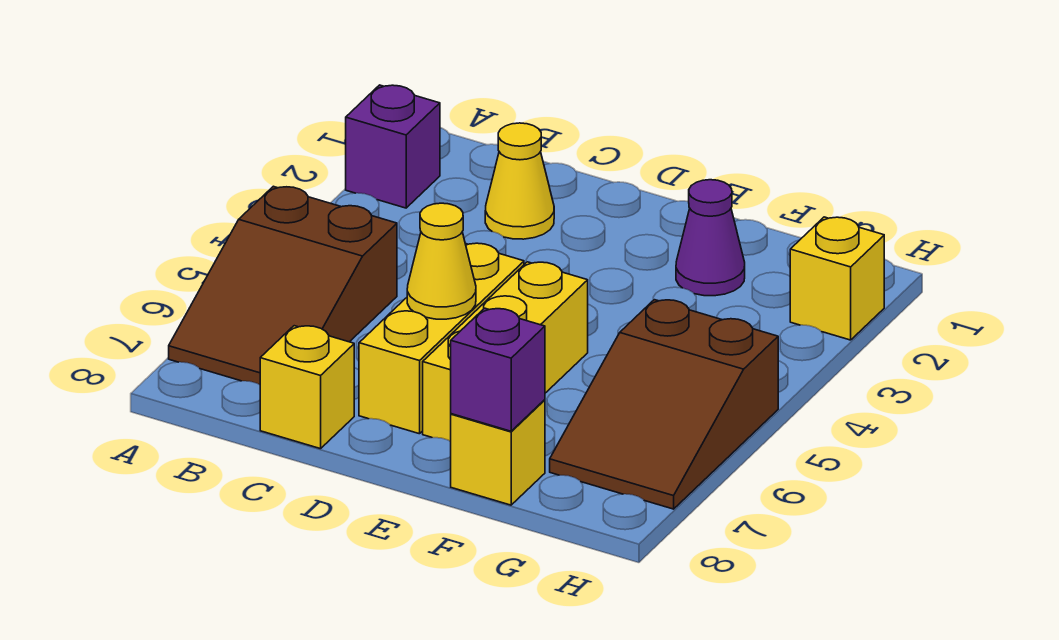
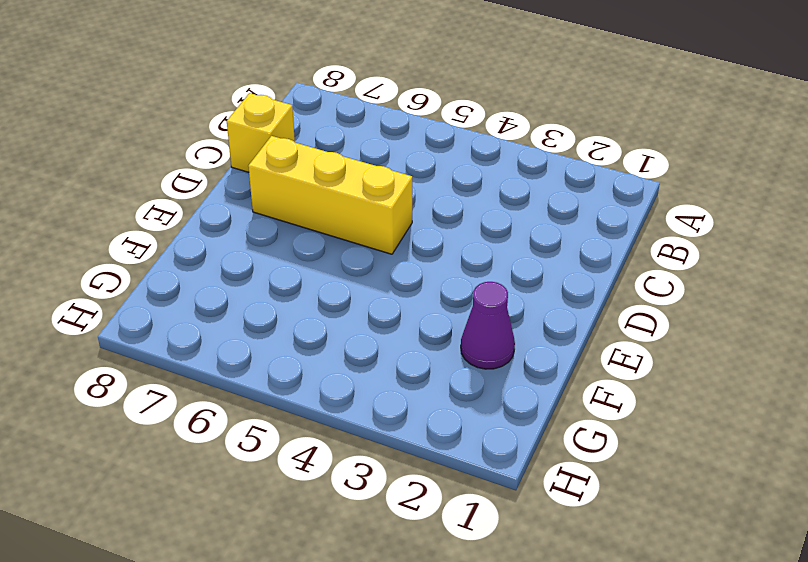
none -> purple 1x1 brick [346,85,440,208]
none -> brown 2x3 slope [169,186,397,385]
none -> yellow 1x1 cone [485,123,554,239]

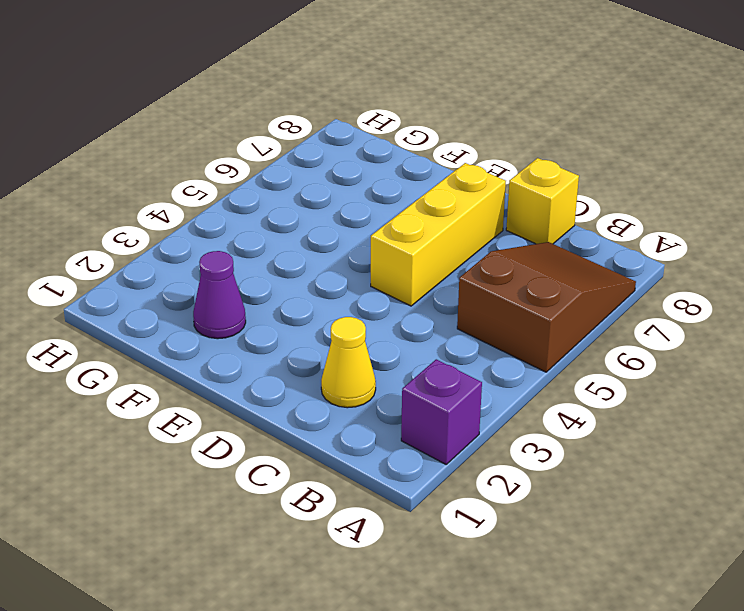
none -> yellow 1x3 brick [423,262,588,442]
none -> yellow 1x1 brick [451,400,545,505]
none -> brown 2x3 slope [550,300,778,509]

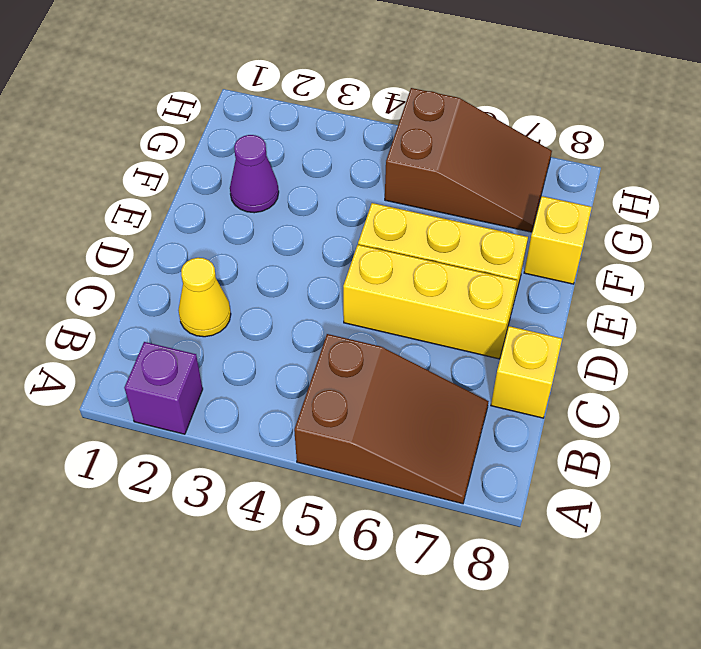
none -> yellow 1x1 brick [790,217,884,340]
none -> yellow 1x1 cone [407,203,476,319]
none -> purple 1x1 brick [451,308,545,431]

